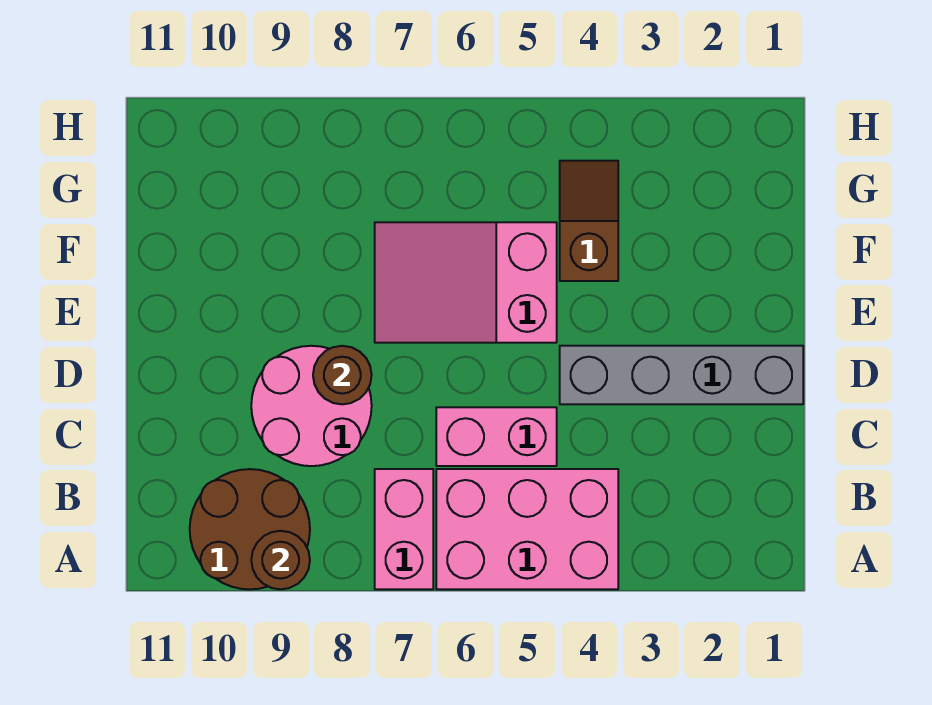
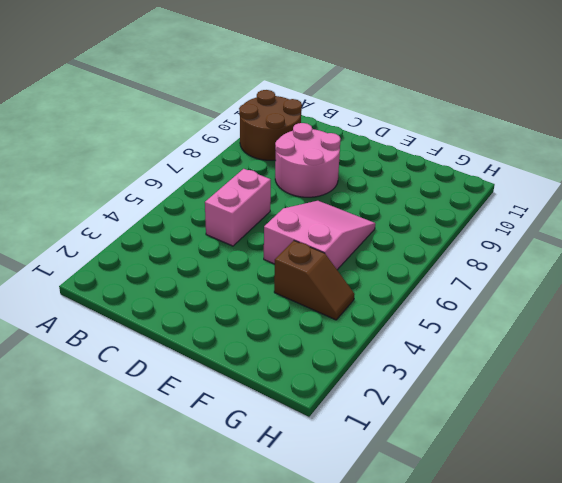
none -> pink 2x3 brick [436,469,618,589]
none -> pink 1x2 brick [375,469,433,589]

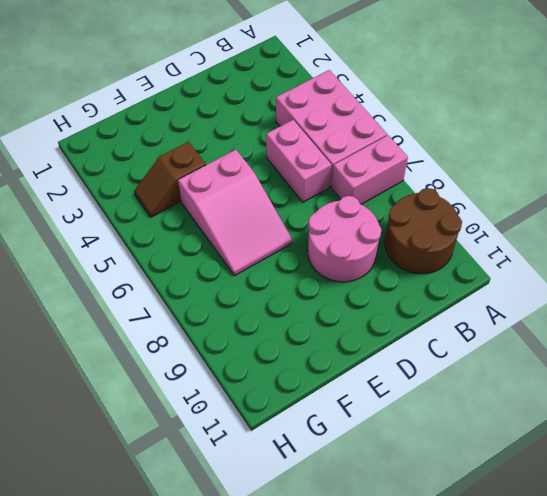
none -> grey 1x4 brick [560,346,803,404]
none -> brown 1x1 round brick [251,531,310,589]

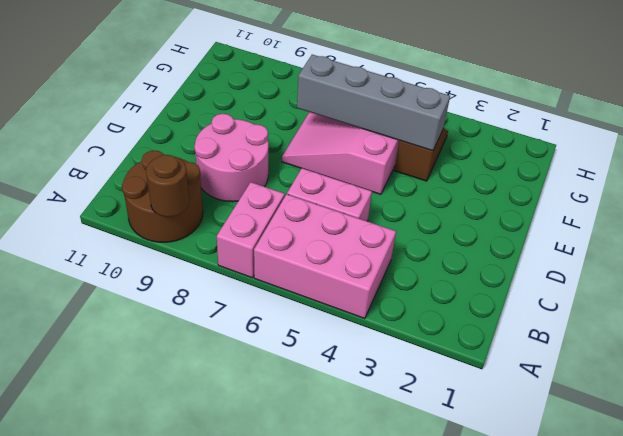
grey 1x4 brick [297,55,450,151] -> grey 1x4 brick moved to [560,346,803,404]
none -> brown 1x1 round brick [313,346,372,404]

